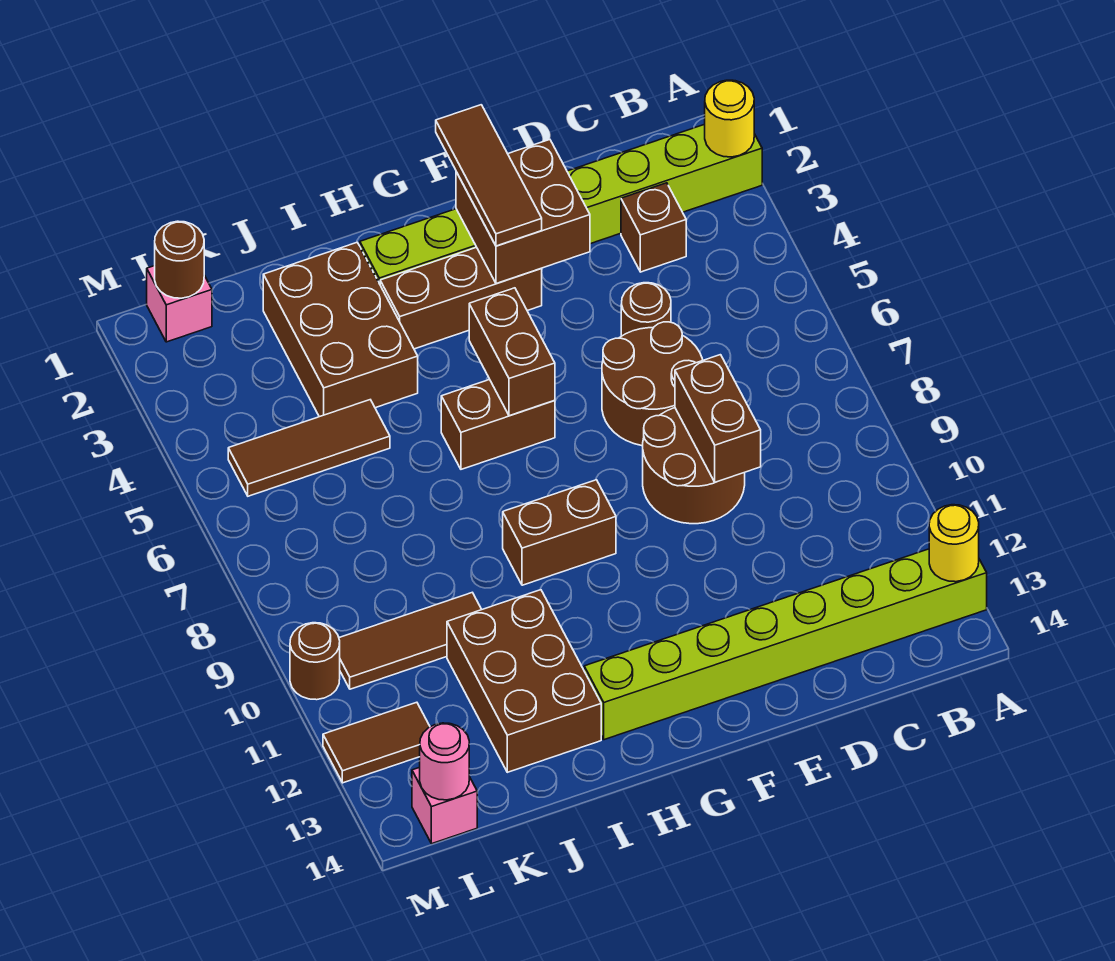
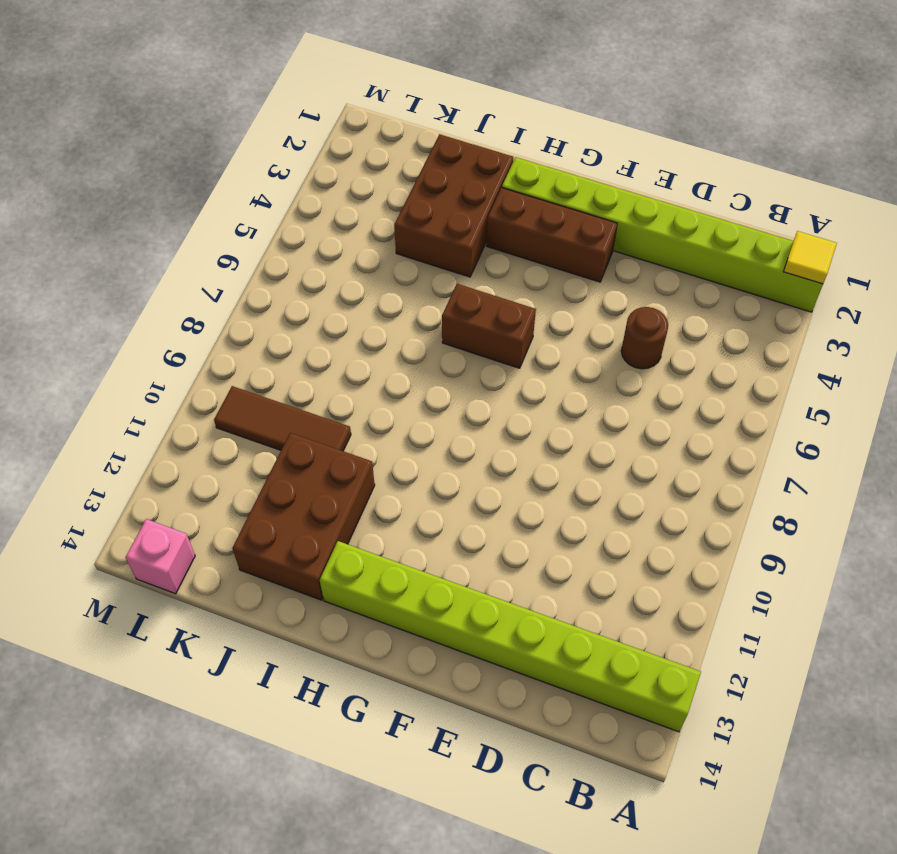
yellow 1x1 tile [783,231,837,284] -> yellow 1x1 round brick [705,80,754,157]
none -> brown 1x1 brick [621,183,686,272]
none -> brown 2x2 round brick [602,322,703,446]
none -> brown 2x2 round brick [643,408,745,524]

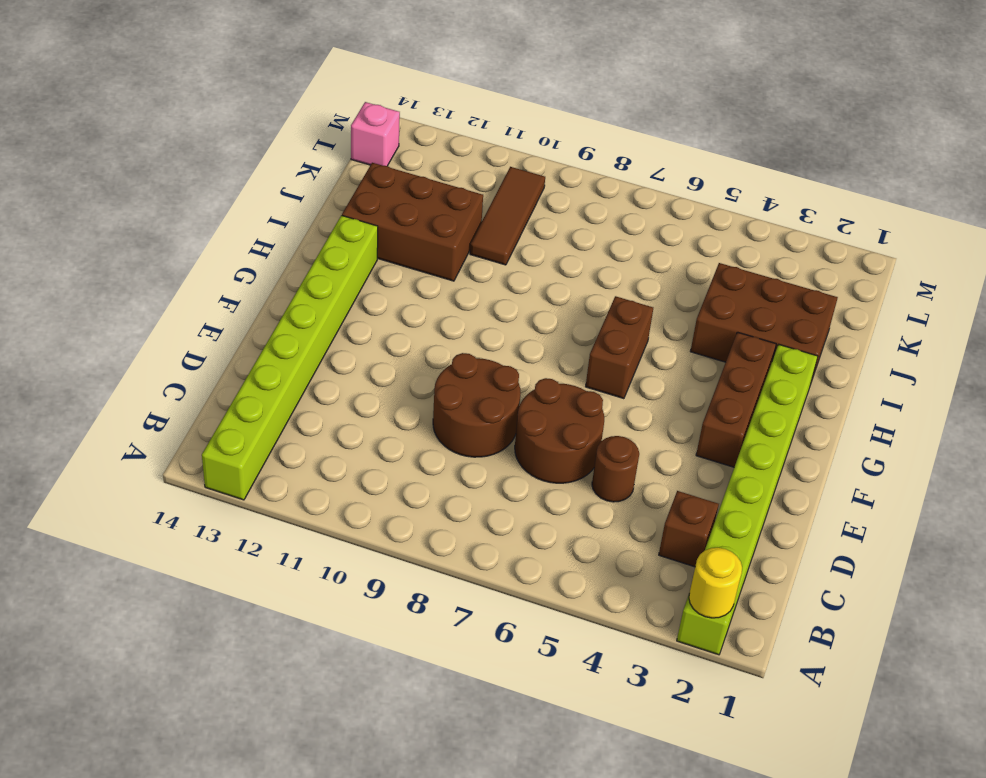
none -> brown 1x2 brick [503,480,616,585]
none -> brown 1x3 tile [228,400,390,496]
none -> pink 1x1 brick [147,266,212,342]

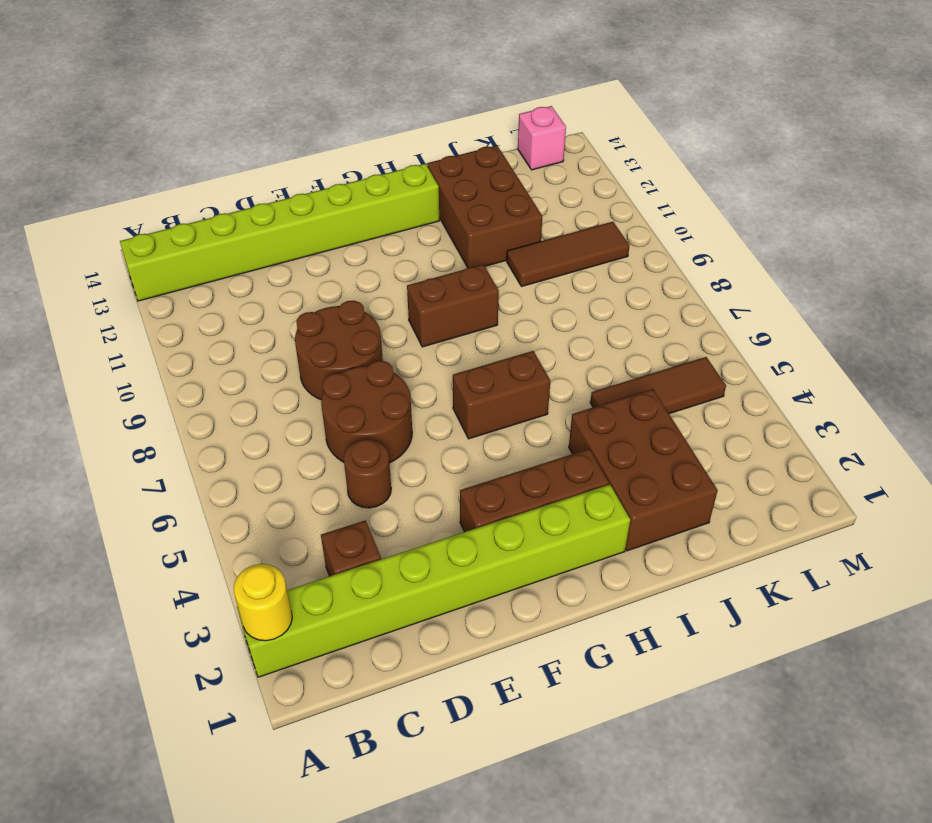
none -> pink 1x1 brick [147,266,212,342]
none -> brown 1x2 tile [323,702,430,783]
none -> brown 1x1 round brick [290,623,340,700]

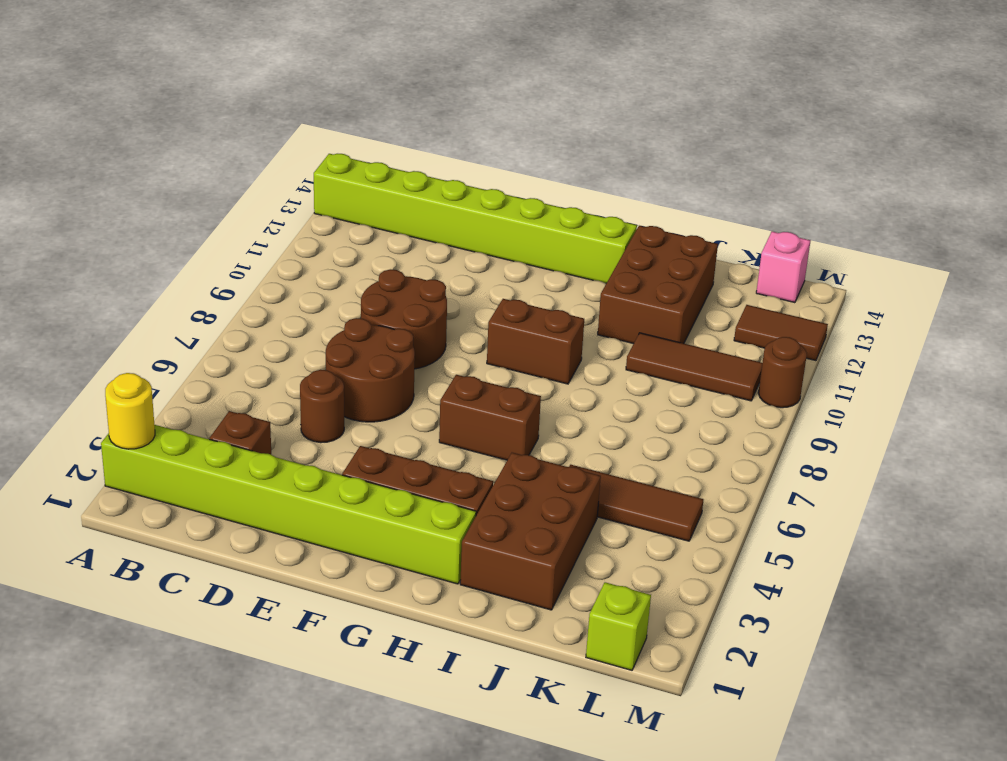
lime 1x1 brick [586,582,651,670] -> pink 1x1 brick [147,266,212,342]
none -> yellow 1x1 round brick [929,505,979,582]
none -> brown 1x2 brick [675,355,761,482]
none -> brown 2x2 brick [456,139,590,284]

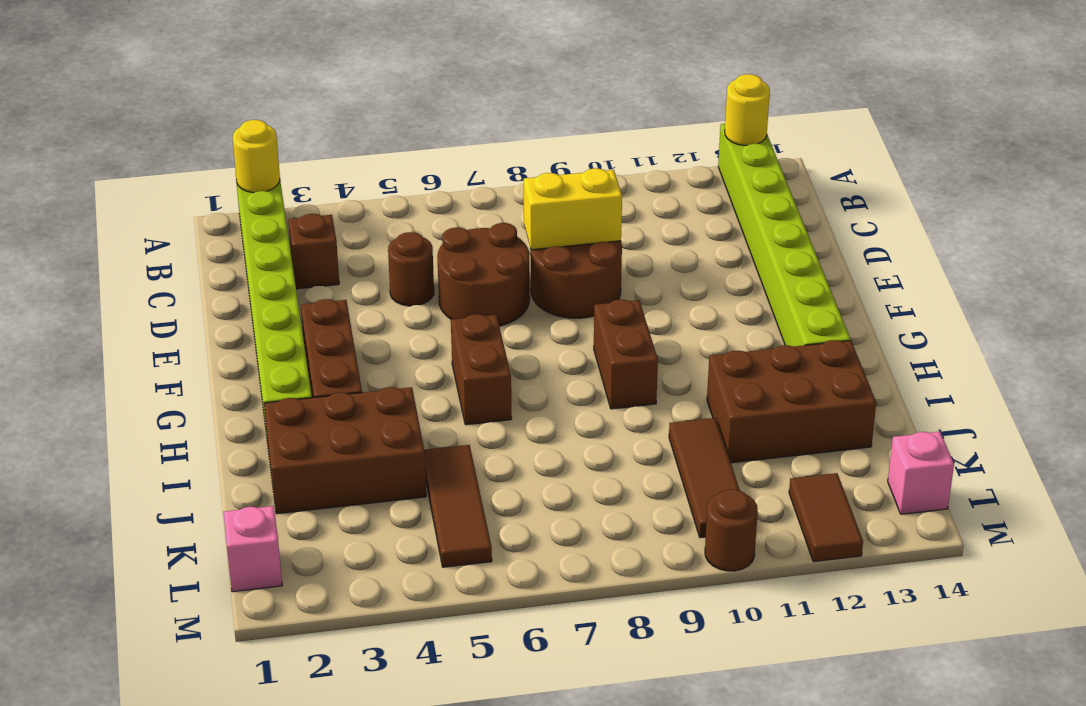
yellow 1x2 brick [524,168,622,250] -> brown 1x2 brick [675,355,761,482]
none -> brown 2x2 brick [456,139,590,284]
none -> brown 1x2 brick [469,288,555,416]
none -> brown 1x1 round brick [155,221,204,298]

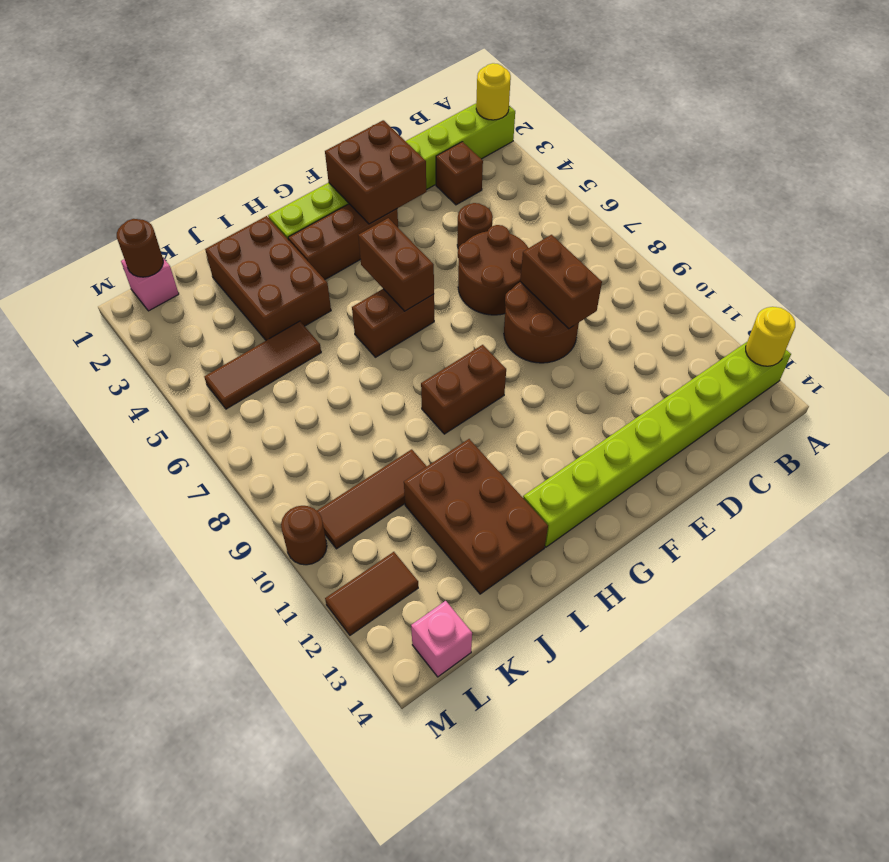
none -> pink 1x1 round brick [420,723,469,800]
none -> brown 1x3 tile [436,105,542,246]

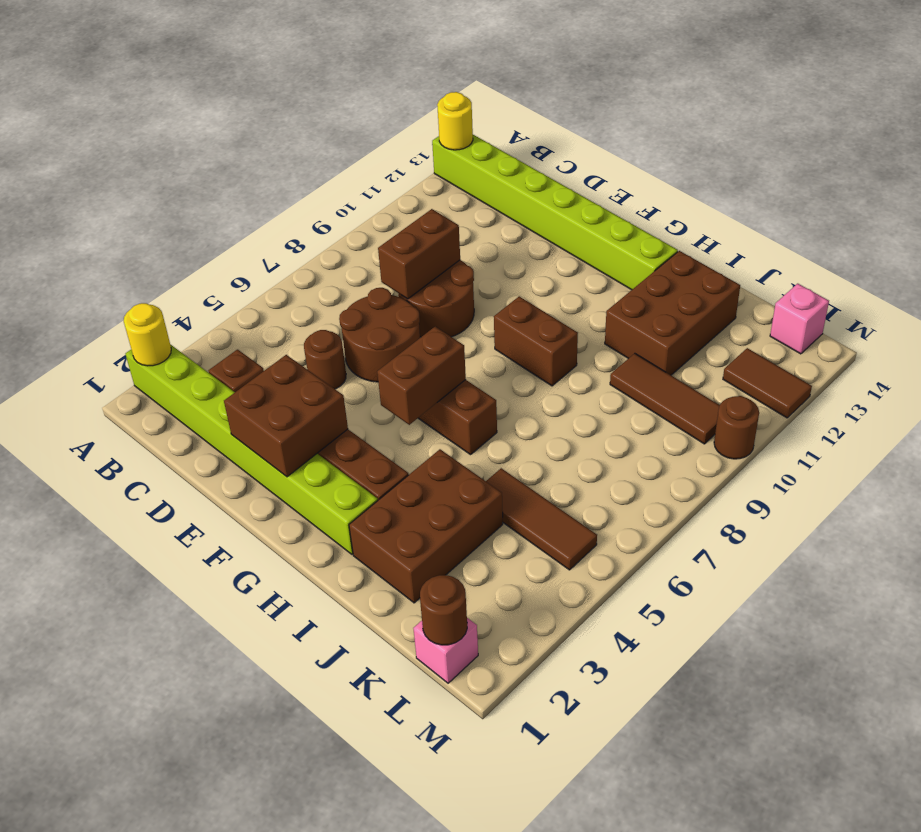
none -> pink 1x1 round brick [420,723,469,800]
none -> brown 1x3 tile [436,105,542,246]

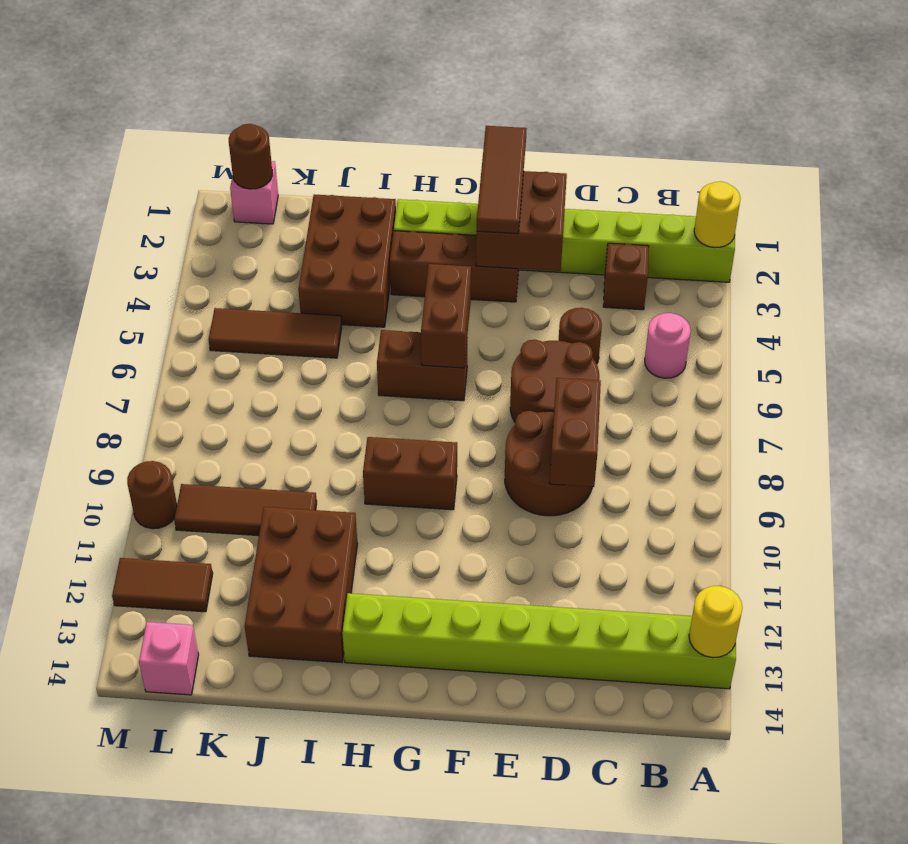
pink 1x1 round brick [645,313,691,378] -> pink 1x1 round brick moved to [420,723,469,800]

